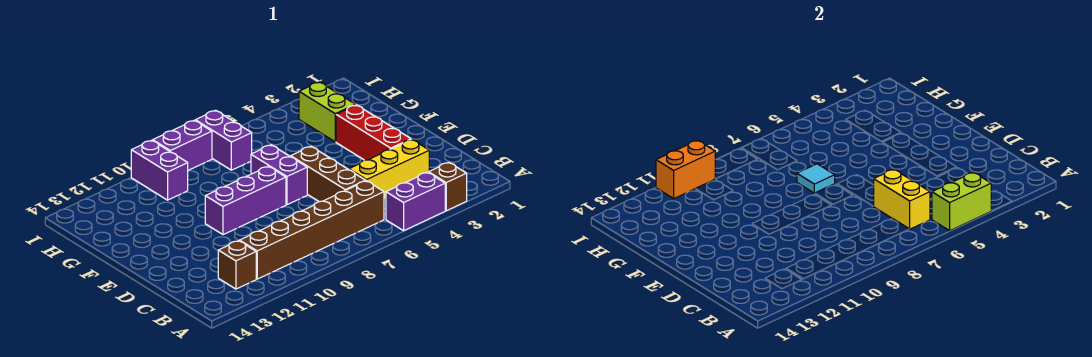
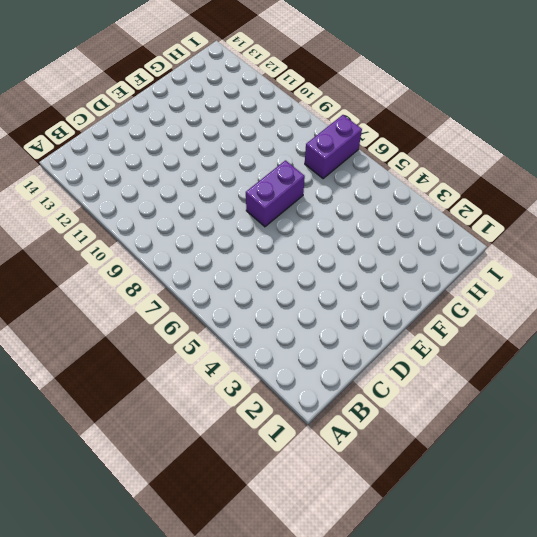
none -> brown 1x1 brick [429,162,467,211]
none -> purple 1x2 brick [386,172,445,231]
none -> brown 1x6 brick [240,181,384,279]

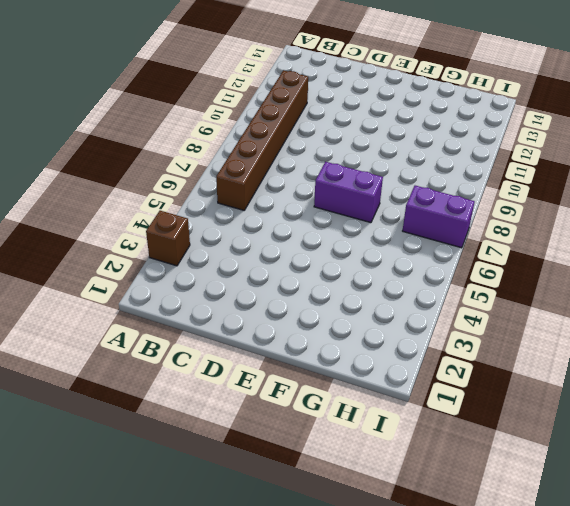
none -> purple 1x2 brick [386,172,445,231]
none -> brown 1x1 brick [218,241,256,289]
none -> yellow 1x3 brick [349,139,429,200]

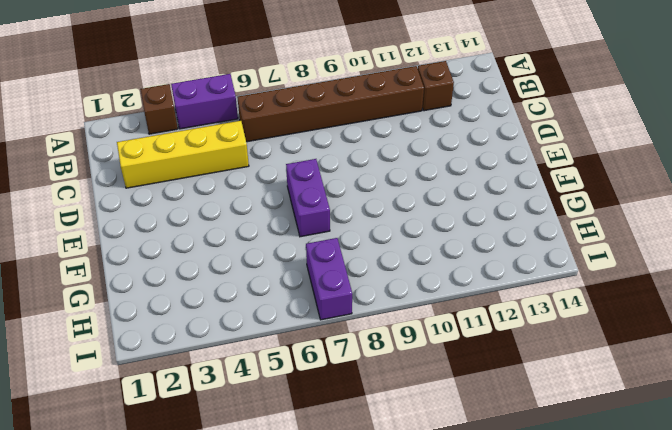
yellow 1x4 brick [117,121,249,188] -> yellow 1x3 brick [349,139,429,200]
none -> brown 1x3 brick [291,146,366,202]
none -> red 1x3 brick [336,105,411,160]
none -> purple 1x3 brick [205,166,286,235]

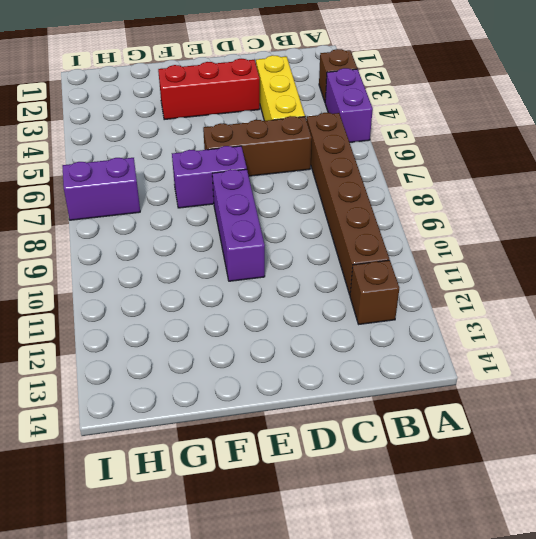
none -> lime 1x2 brick [299,82,355,142]
none -> purple 1x2 brick [131,140,188,200]
none -> purple 1x2 brick [153,120,212,170]

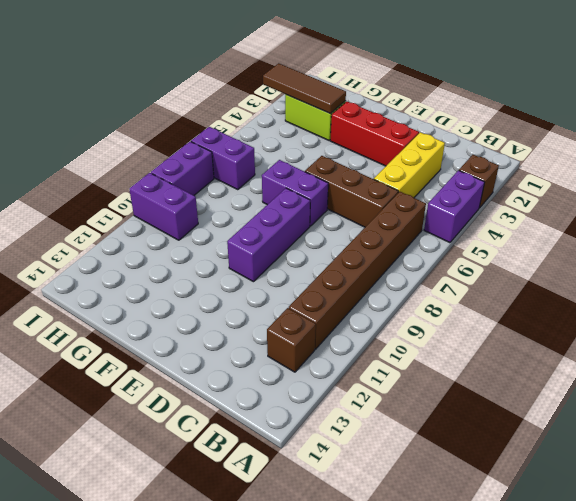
brown 1x3 tile [263,63,346,114] -> none
none -> lime 1x2 brick [932,172,991,231]
none -> yellow 1x2 brick [874,169,930,229]
none -> cyan 1x1 tile [797,164,835,193]

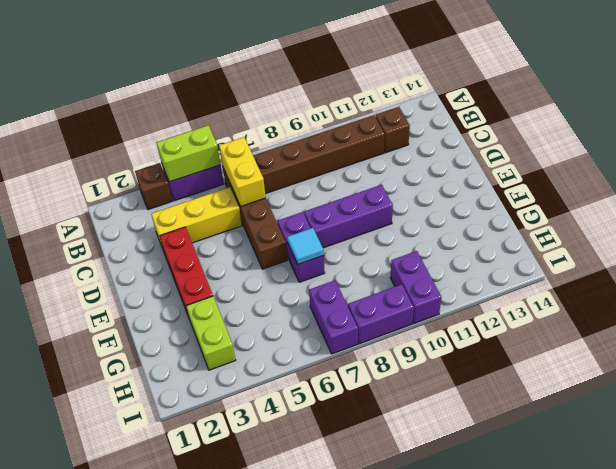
none -> orange 1x2 brick [656,140,715,198]

